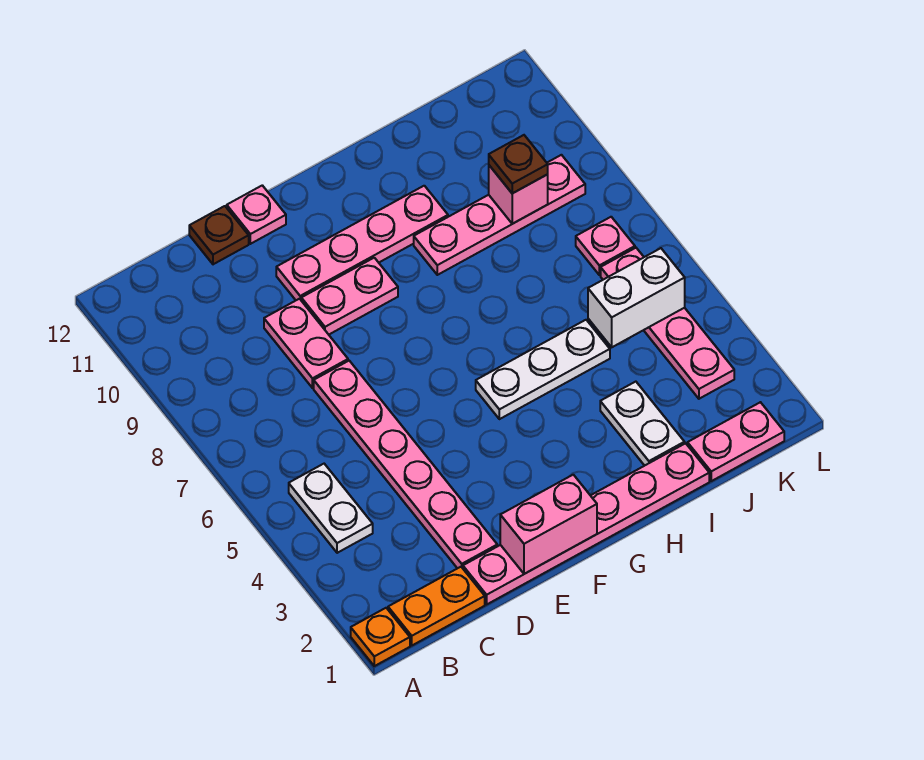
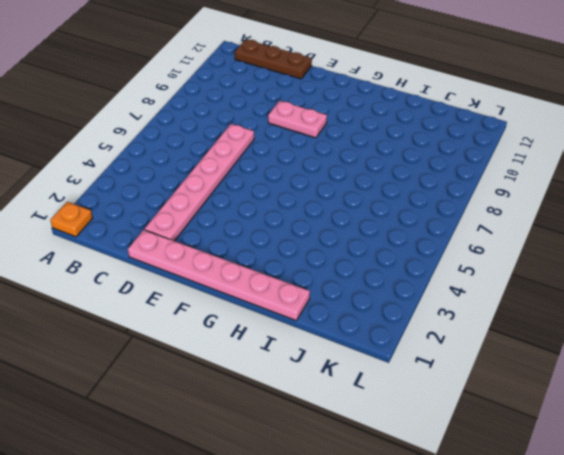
brown 1x3 plate [235,39,312,79] -> brown 1x1 plate [189,206,249,264]
none -> orange 1x2 plate [388,567,485,645]
none -> white 1x2 plate [289,464,373,553]
none -> pink 1x2 plate [264,299,348,388]

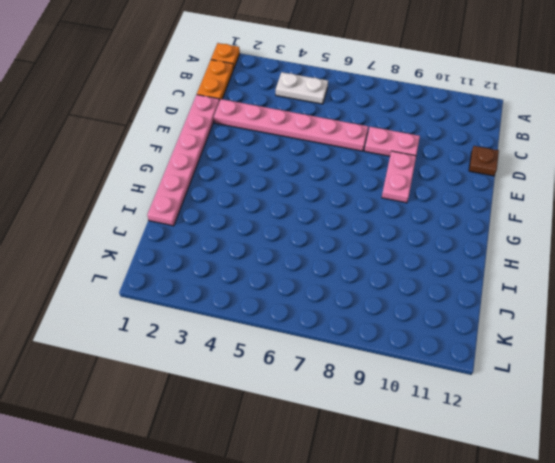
none -> pink 1x4 plate [276,186,448,300]
none -> pink 1x1 plate [227,185,286,244]
none -> white 1x3 plate [476,320,610,419]

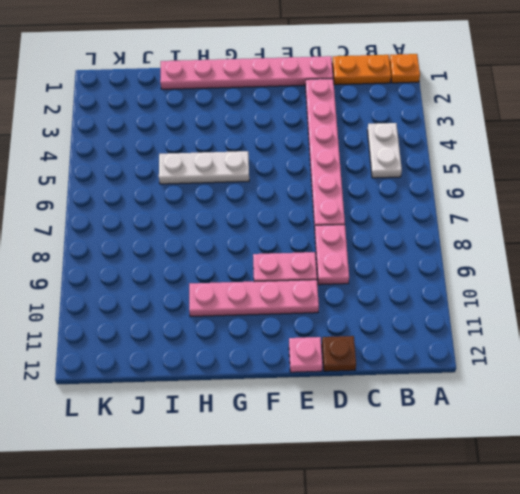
none -> pink 1x4 plate [414,155,585,275]
none -> white 1x2 plate [600,382,685,466]
none -> pink 1x2 plate [687,402,784,481]

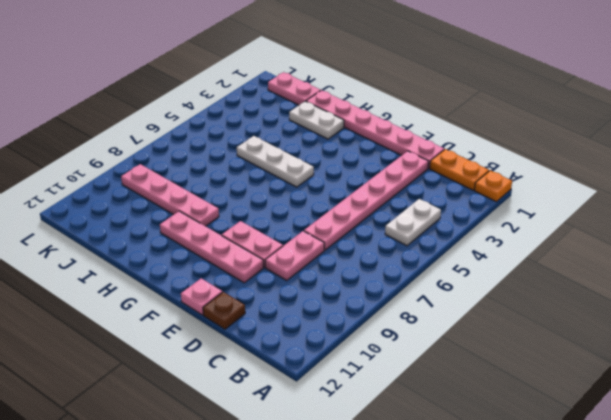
white 1x2 plate [289,101,344,139] -> white 1x2 plate turned to [600,382,685,466]
none -> pink 1x4 plate [601,248,734,399]
none -> pink 1x1 plate [576,217,635,275]
none -> pink 1x2 brick [500,475,597,574]

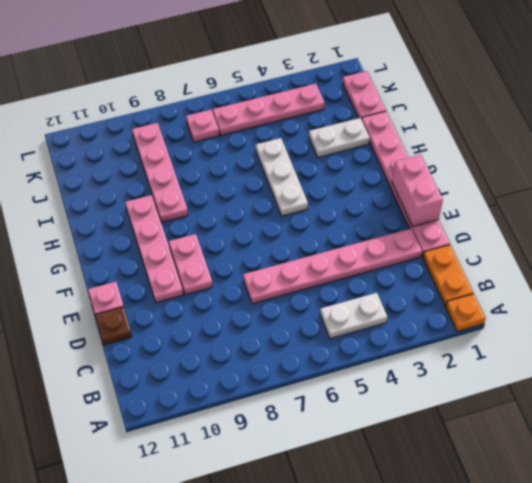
none -> pink 1x2 plate [264,299,348,388]
none -> white 1x2 brick [588,248,685,347]
none -> pink 1x1 brick [489,165,548,224]

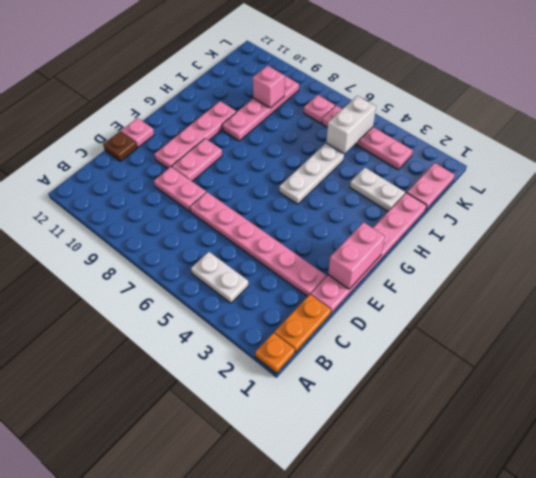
none -> brown 1x1 plate [489,135,548,193]

